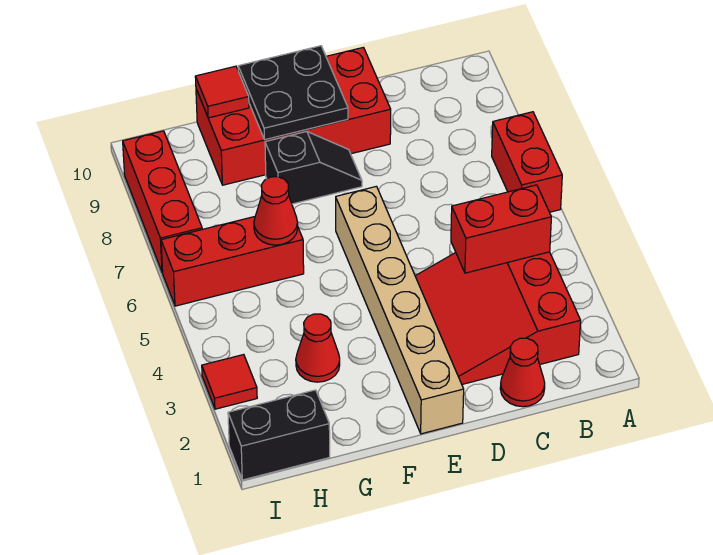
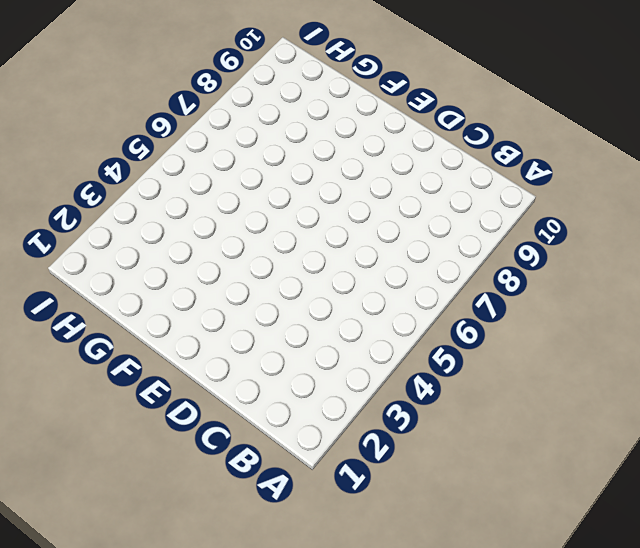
none -> red 1x2 brick [492,112,562,212]
none -> red 3x3 slope [415,252,581,384]
none -> red 1x1 cone [500,338,545,407]

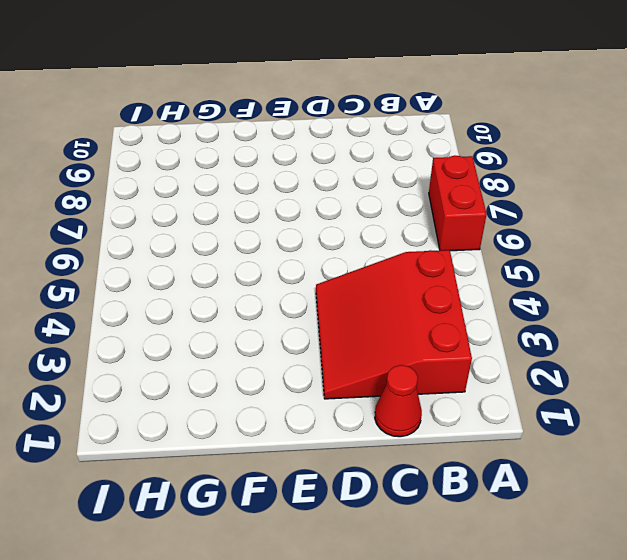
none -> red 2x4 brick [196,47,391,185]
none -> tan 1x6 brick [336,186,464,434]
none -> black 1x2 slope [265,132,362,204]

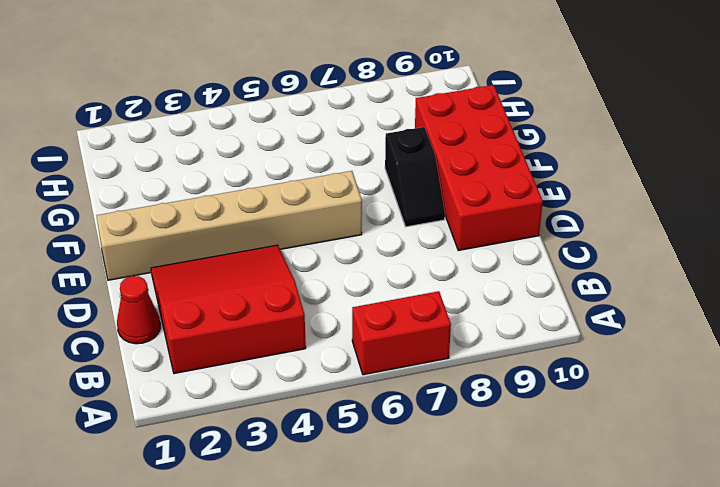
none -> red 1x1 cone [296,314,340,382]
none -> red 1x3 brick [161,217,304,306]
none -> black 1x2 brick [228,390,330,480]

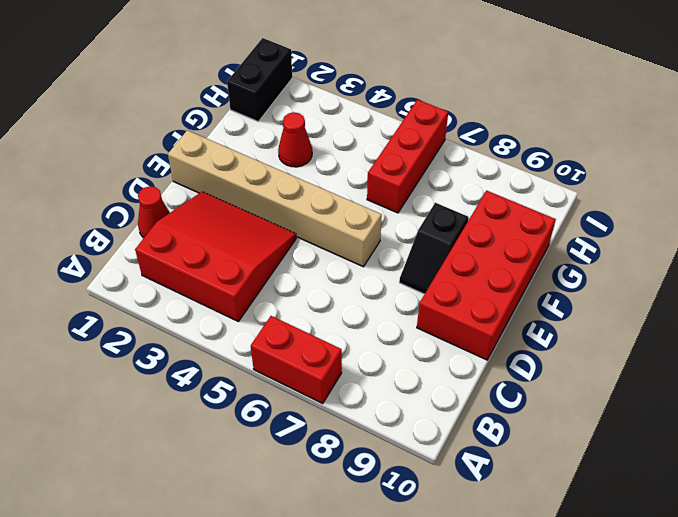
none -> red 1x1 tile [202,355,257,409]
none -> red 1x3 brick [123,131,202,272]
none -> red 1x2 brick [451,185,551,273]

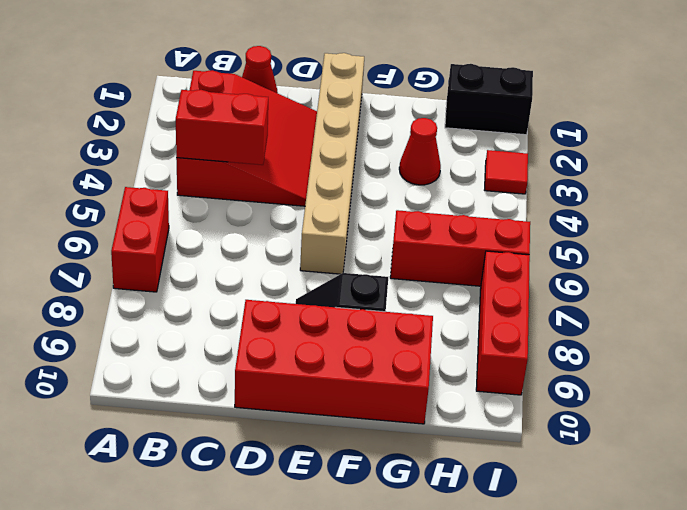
none -> black 2x2 plate [238,46,348,140]
none -> red 1x1 cone [254,177,298,245]
none -> red 1x1 tile [195,66,249,118]

